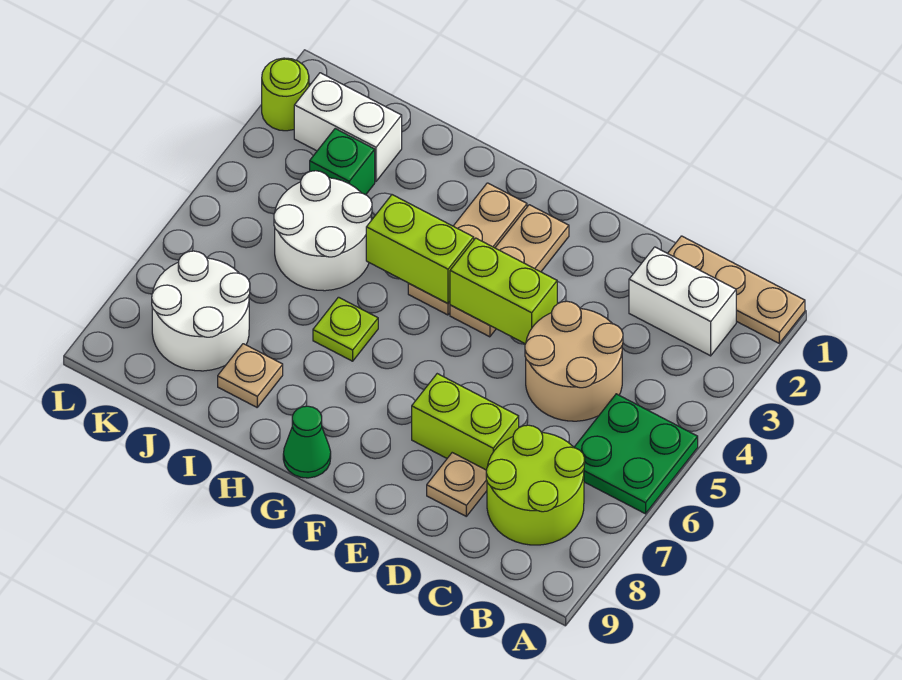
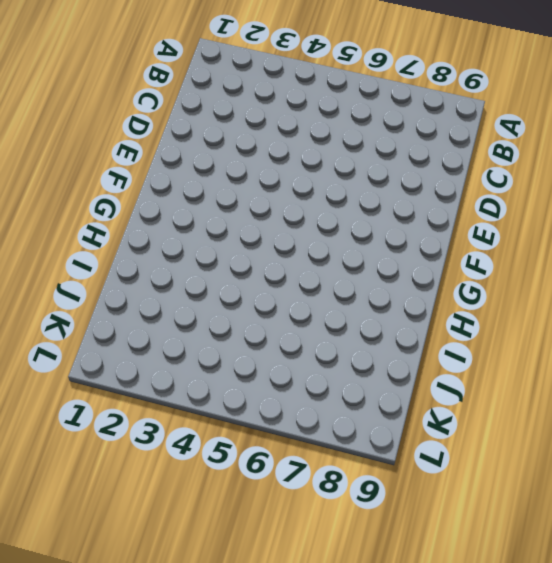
none -> tan 1x3 plate [668,236,805,343]
none -> green 2x2 plate [574,394,698,514]
none -> white 1x2 brick [629,247,736,356]

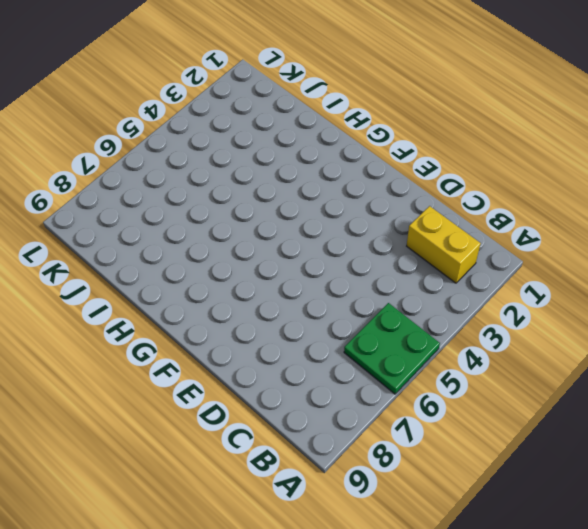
yellow 1x2 brick [407,206,481,283] -> white 1x2 brick [629,247,736,356]
none -> tan 1x3 plate [668,236,805,343]
none -> lime 2x2 round brick [486,425,585,545]
none -> tan 2x2 round brick [525,301,623,421]

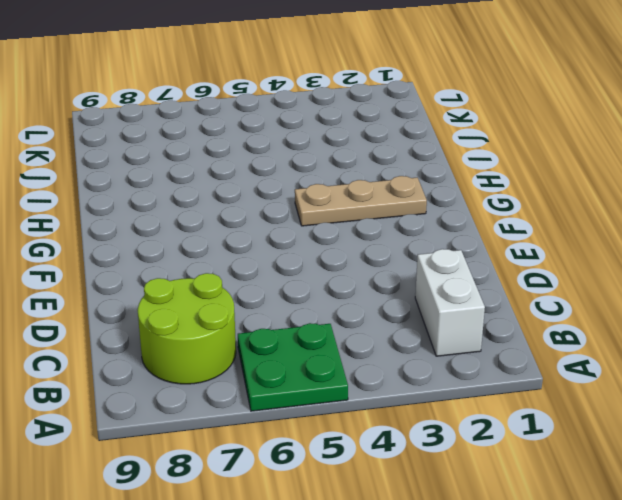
none -> tan 1x3 plate [668,236,805,343]
none -> tan 2x2 round brick [525,301,623,421]
none -> lime 1x2 brick [412,374,519,470]

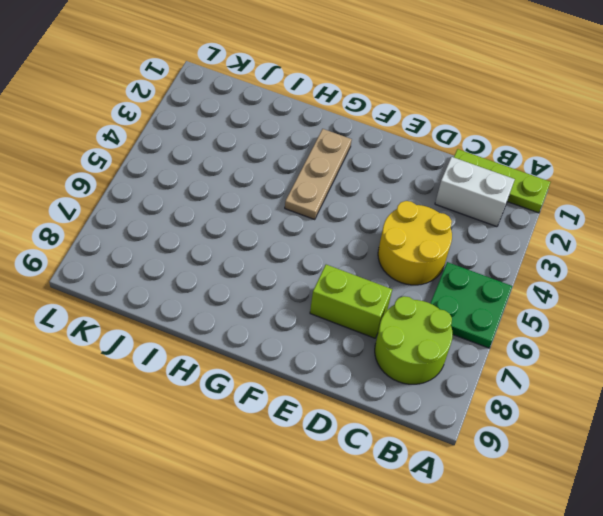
lime 1x3 plate [454,149,550,213] -> tan 1x3 plate [668,236,805,343]
yellow 2x2 round brick [378,201,452,285] -> tan 2x2 round brick [525,301,623,421]
none -> tan 1x1 plate [427,453,487,516]
none -> tan 1x3 plate [450,205,569,337]
none -> green 1x1 cone [283,406,331,478]

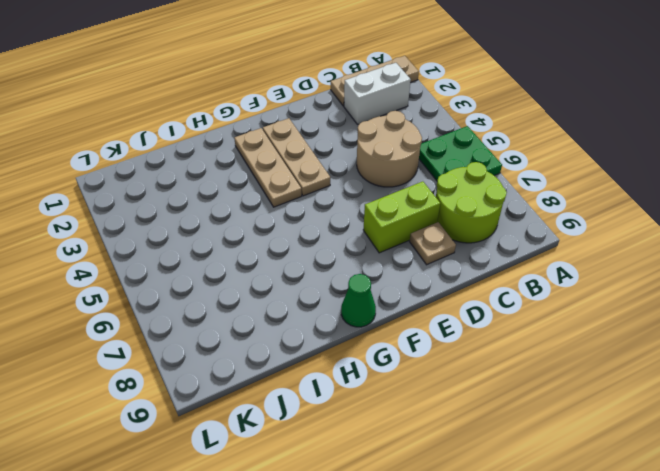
none -> lime 1x1 plate [313,297,378,361]
none -> white 2x2 round brick [274,171,372,291]
none -> tan 1x1 plate [218,344,283,407]

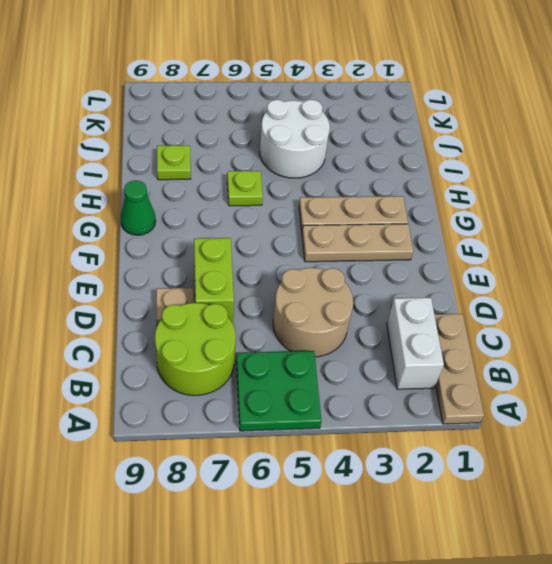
lime 1x1 plate [157,145,191,180] -> tan 1x1 plate [218,344,283,407]
none -> white 1x2 brick [294,73,402,181]
none -> green 1x1 brick [310,129,375,195]
none -> white 2x2 round brick [152,251,250,371]

